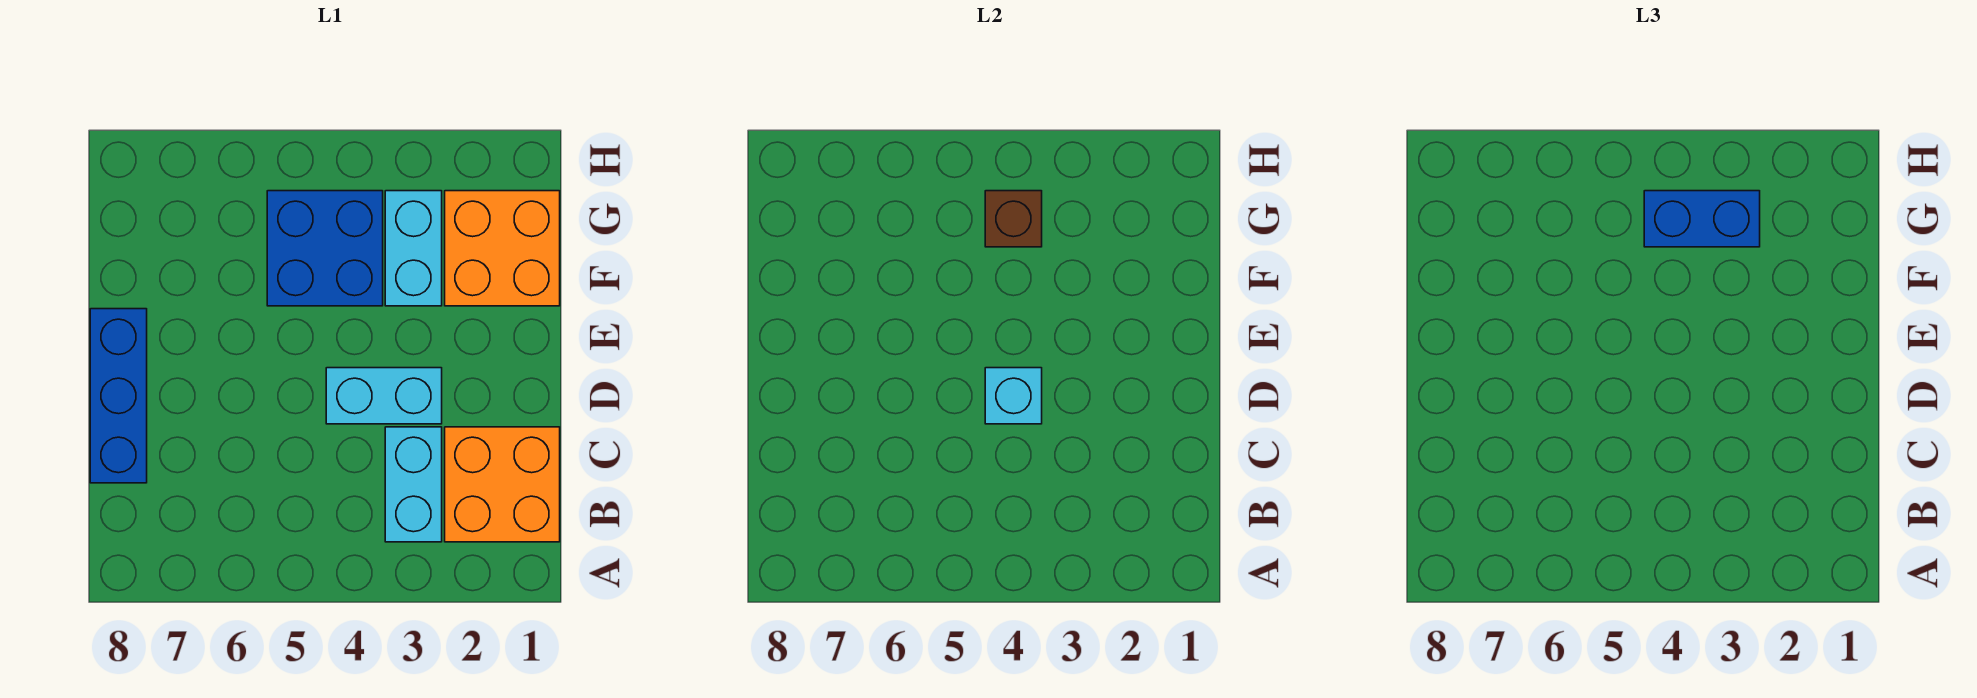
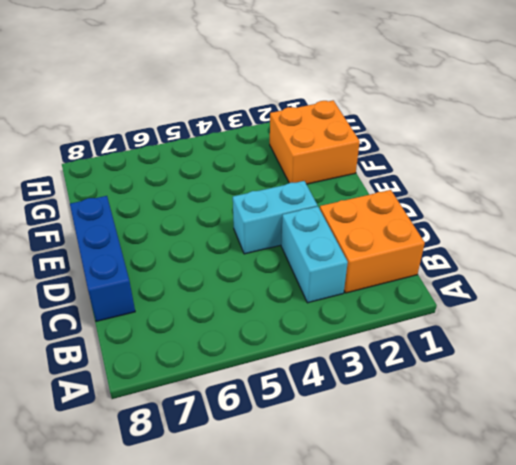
none -> cyan 1x2 brick [385,191,442,306]
none -> blue 2x2 brick [267,191,383,306]

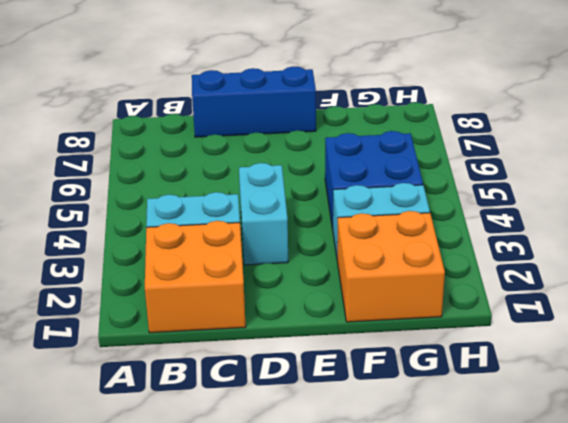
none -> cyan 1x1 brick [985,368,1042,424]
none -> brown 1x1 brick [985,191,1042,247]

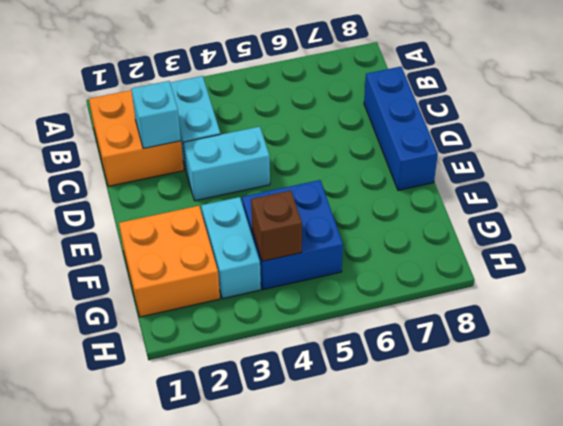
cyan 1x1 brick [131,81,181,149] -> cyan 1x1 brick moved to [985,368,1042,424]
none -> blue 1x2 brick [1644,191,1760,247]

